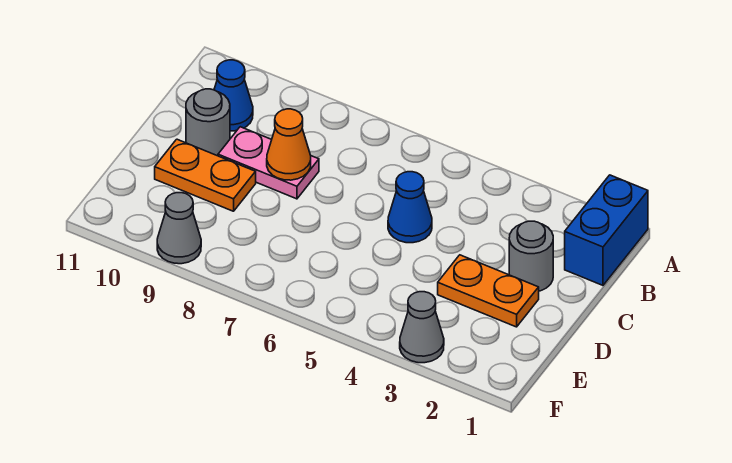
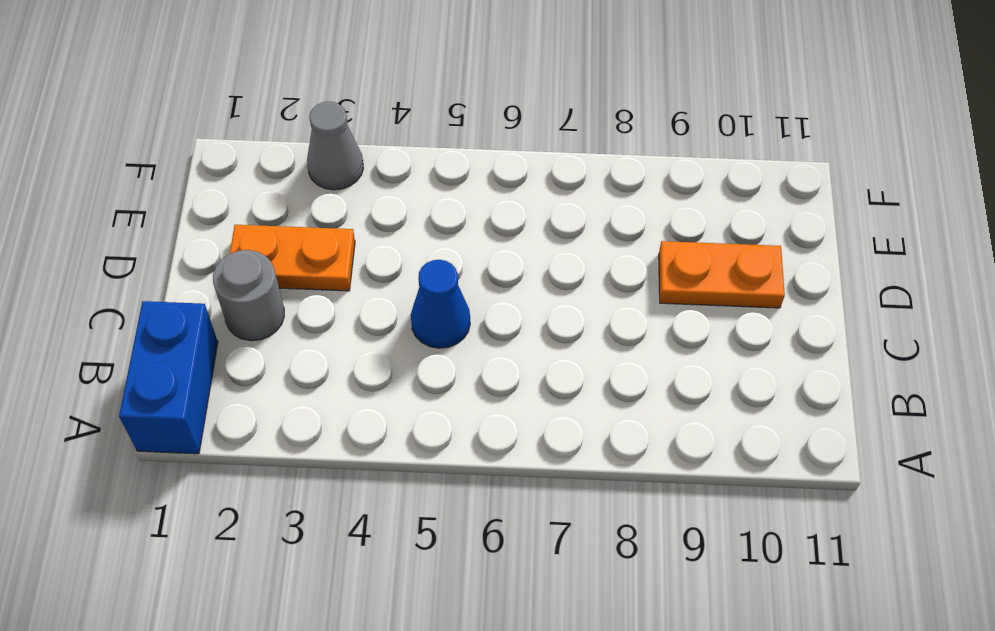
none -> blue 1x1 cone [214,60,253,131]
none -> pink 1x2 plate [218,127,319,199]

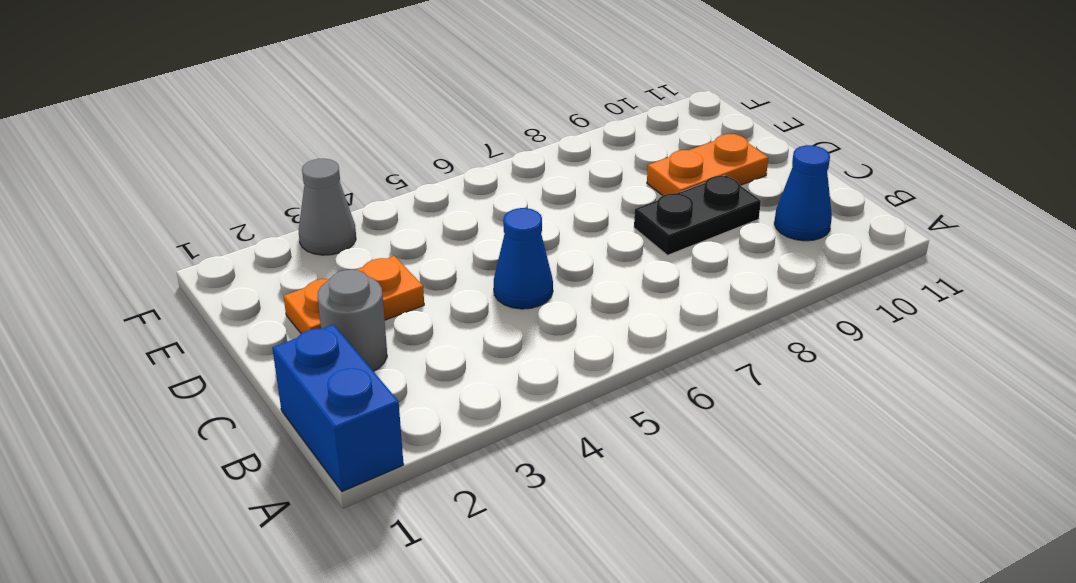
black 1x2 plate [634,175,761,255] -> pink 1x2 plate [218,127,319,199]
none -> grey 1x1 round brick [186,89,230,156]
none -> grey 1x1 cone [157,193,201,264]

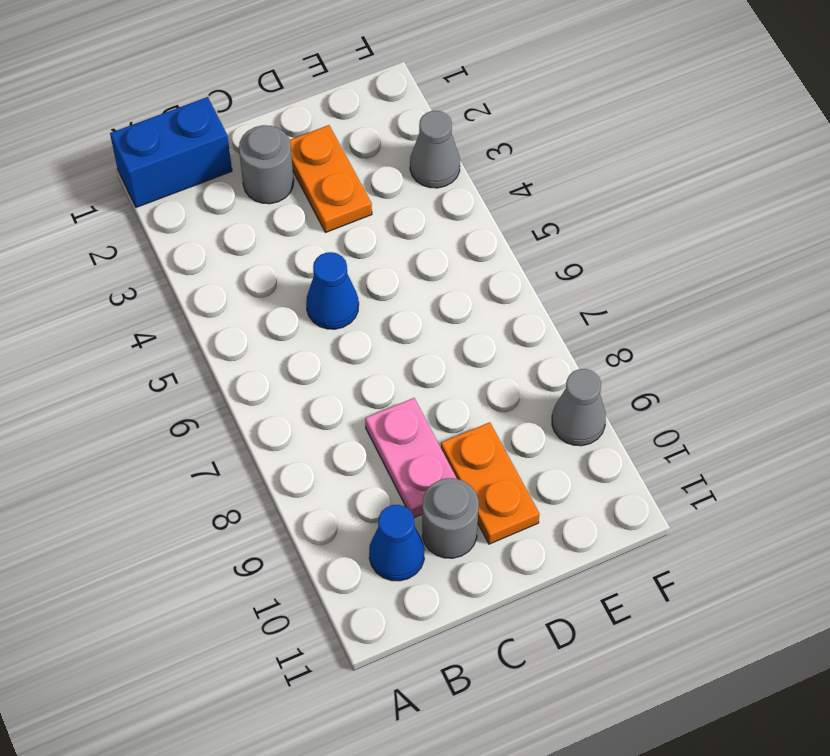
none -> orange 1x1 cone [267,109,311,180]

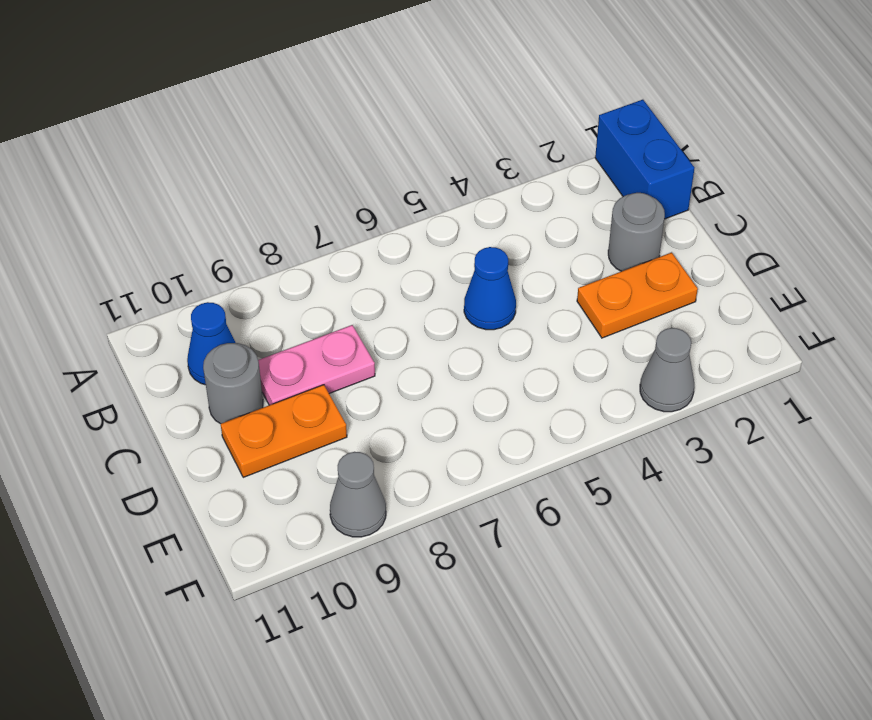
none -> orange 1x1 cone [267,109,311,180]

